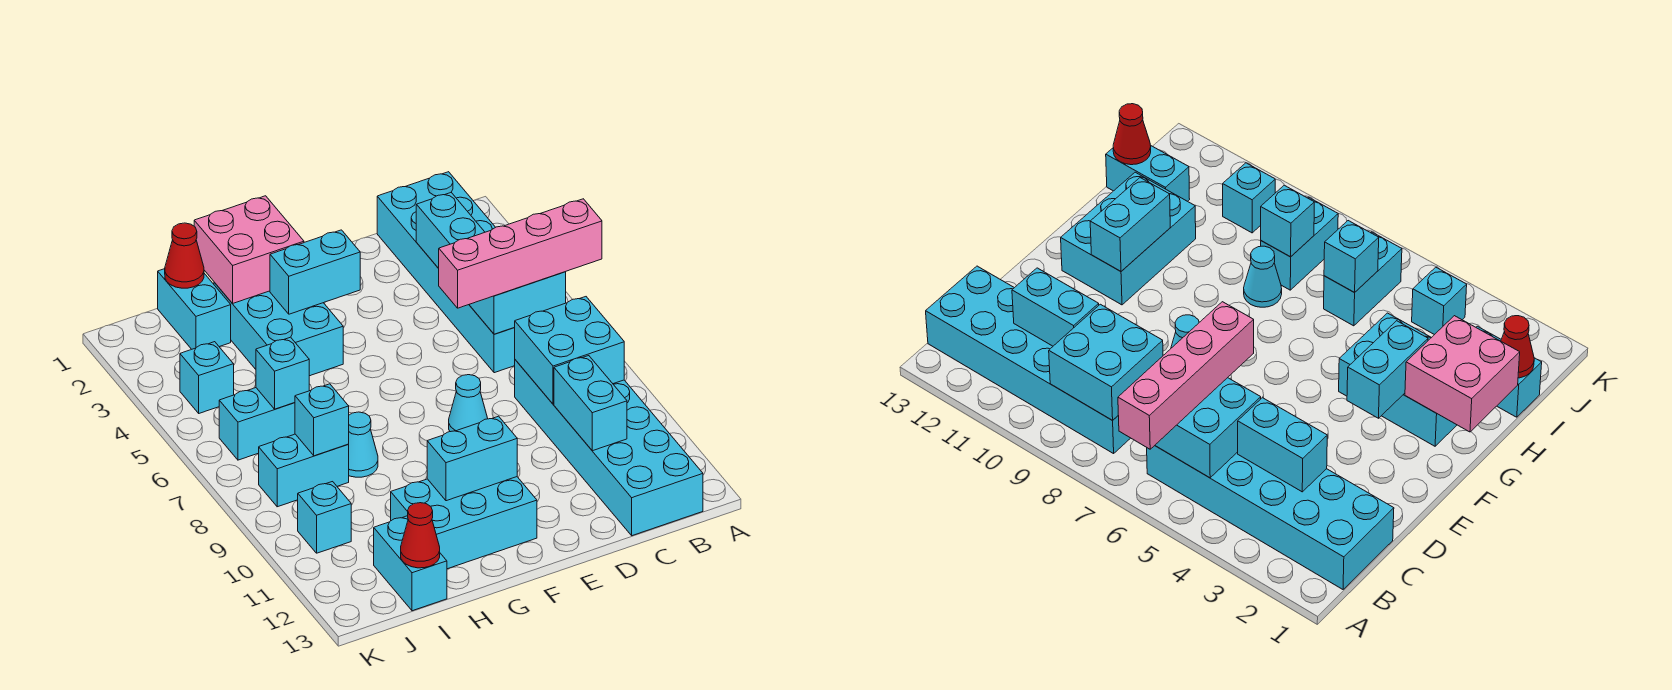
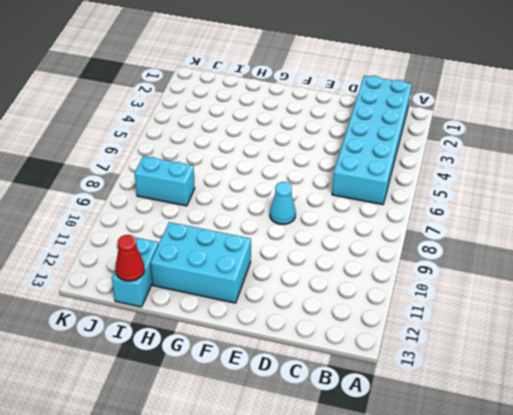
none -> cyan 2x6 brick [515,360,703,536]
none -> cyan 2x3 brick [214,282,343,376]
none -> cyan 1x1 cone [348,412,378,477]

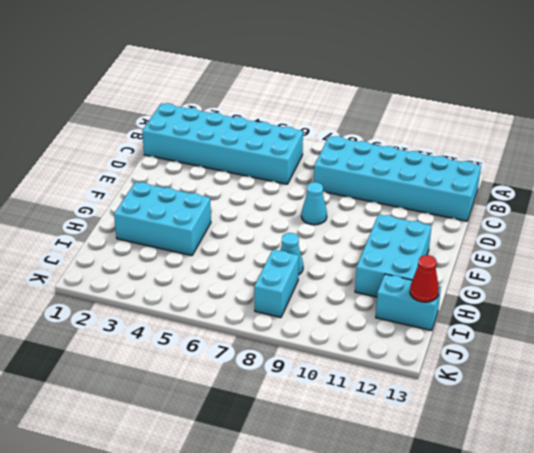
none -> cyan 1x2 brick [158,269,231,349]
none -> cyan 1x2 brick [219,388,295,460]
none -> cyan 1x1 brick [180,342,234,413]

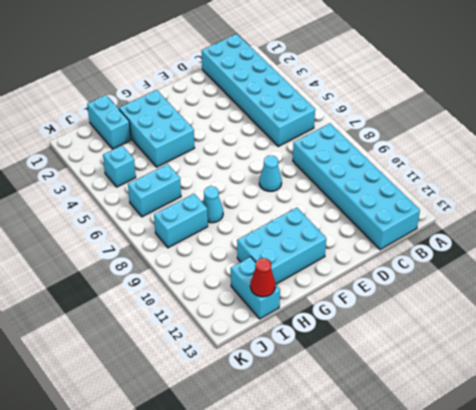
none -> cyan 1x1 brick [298,482,351,553]
none -> cyan 2x2 brick [469,272,566,334]
none -> cyan 2x2 brick [514,297,624,404]

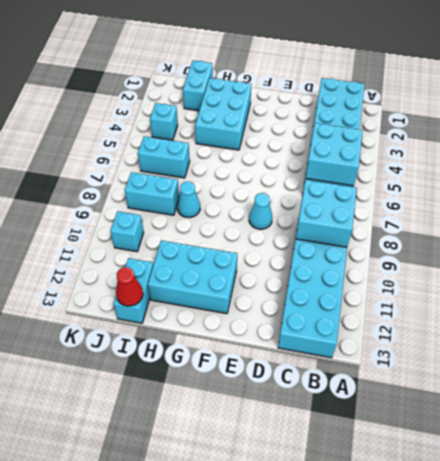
none -> cyan 1x2 brick [416,193,485,268]
none -> cyan 1x2 brick [554,356,627,451]
none -> cyan 1x2 brick [270,230,360,314]

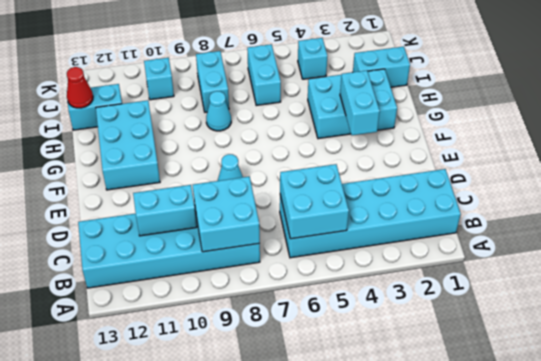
none -> cyan 1x2 brick [416,193,485,268]
none -> cyan 1x2 brick [427,416,517,501]
none -> pink 2x2 brick [194,196,304,304]

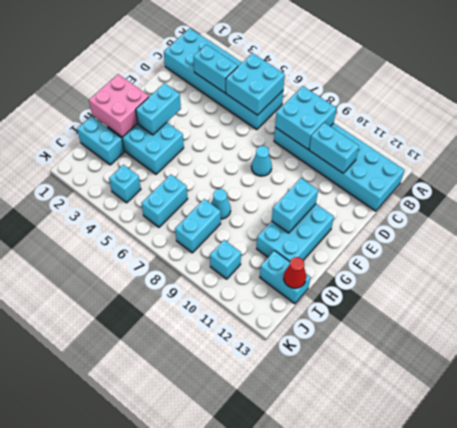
none -> red 1x1 cone [165,223,204,288]
none -> cyan 1x1 brick [256,337,309,409]
none -> cyan 1x1 brick [295,384,349,456]

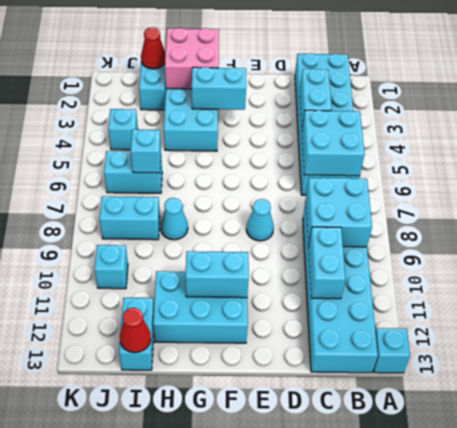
cyan 1x1 brick [373,328,410,373] -> cyan 1x1 brick moved to [295,384,349,456]
none -> pink 1x4 brick [438,199,602,308]

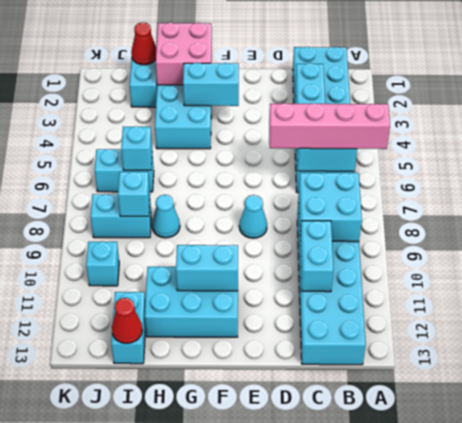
none -> cyan 1x1 brick [180,342,234,413]

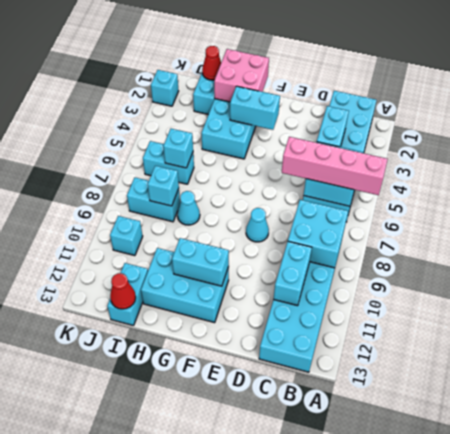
cyan 1x1 brick [151,70,179,106] -> cyan 1x1 brick moved to [180,342,234,413]

